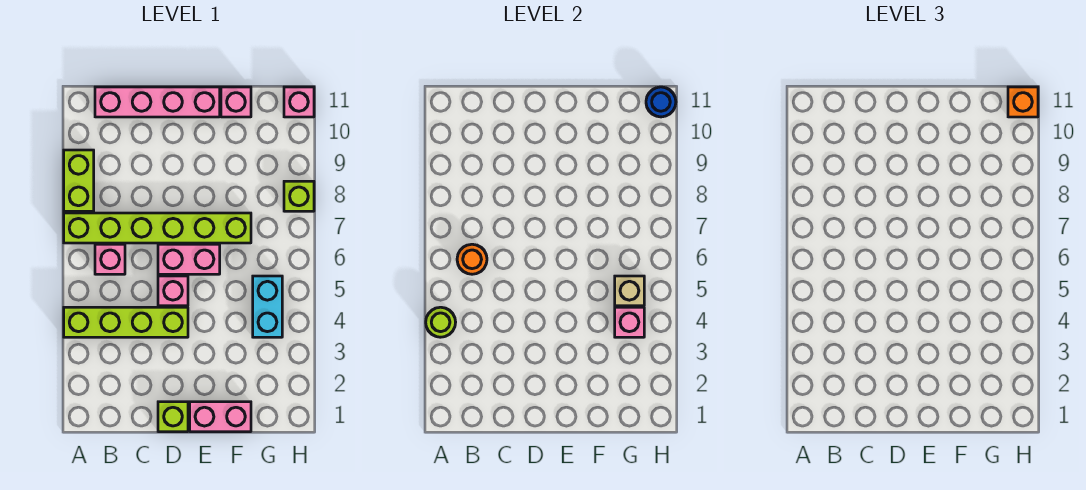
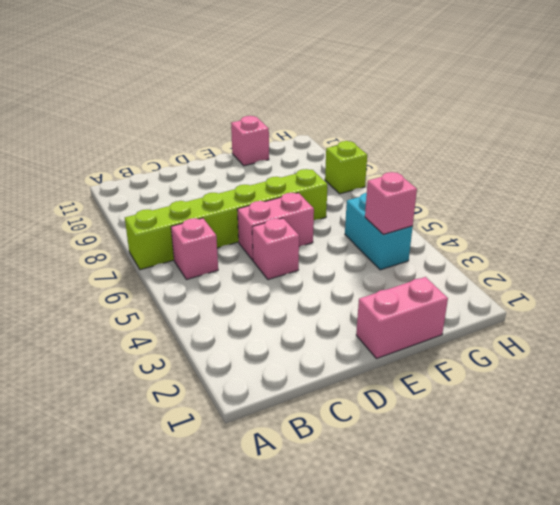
none -> lime 1x4 brick [64,307,188,337]
none -> lime 1x2 brick [64,150,94,211]
none -> pink 1x4 brick [95,87,220,117]

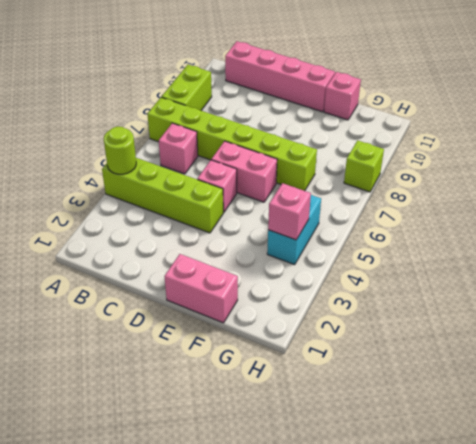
none -> lime 1x1 brick [158,402,188,432]
none -> pink 1x1 brick [284,87,314,117]
none -> orange 1x1 round brick [457,244,487,274]

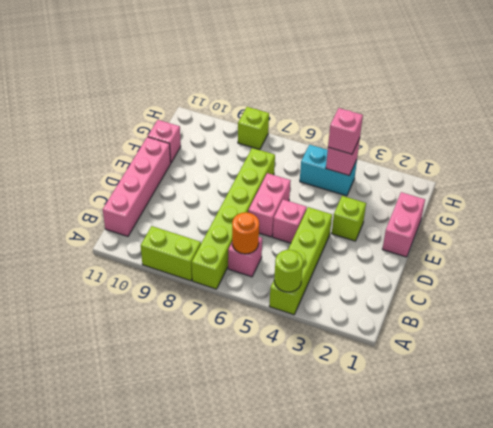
lime 1x1 brick [332,196,366,241] -> lime 1x1 brick moved to [158,402,188,432]
pink 1x1 brick [328,108,363,154] -> pink 1x1 brick moved to [284,87,314,117]
none -> tan 1x1 brick [615,276,644,306]
none -> blue 1x1 round brick [646,87,676,117]
none -> orange 1x1 brick [1008,87,1038,117]

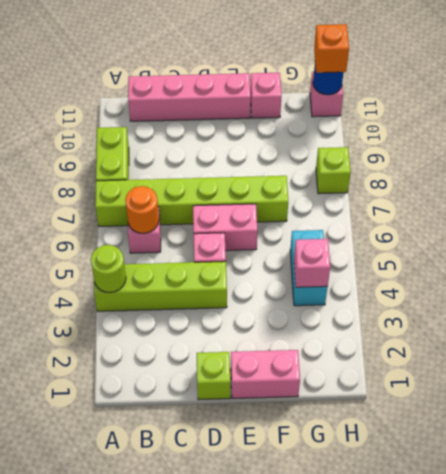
none -> tan 1x1 brick [615,276,644,306]

